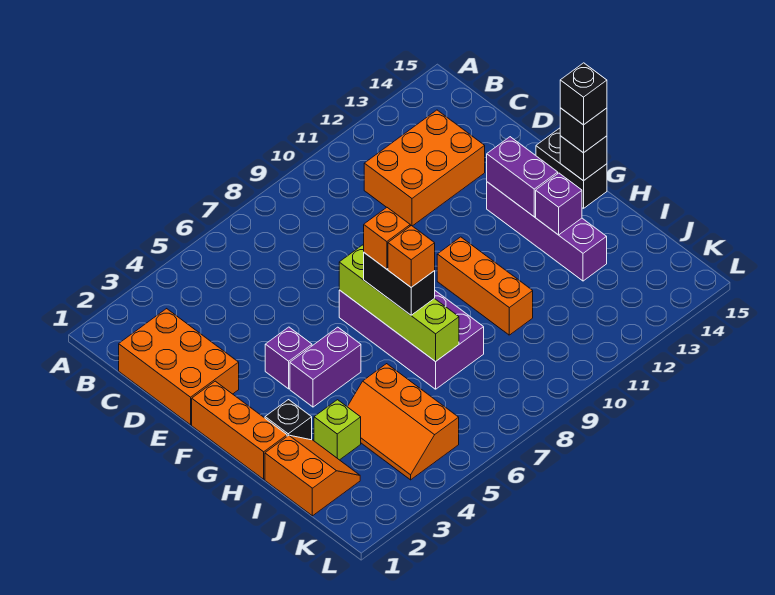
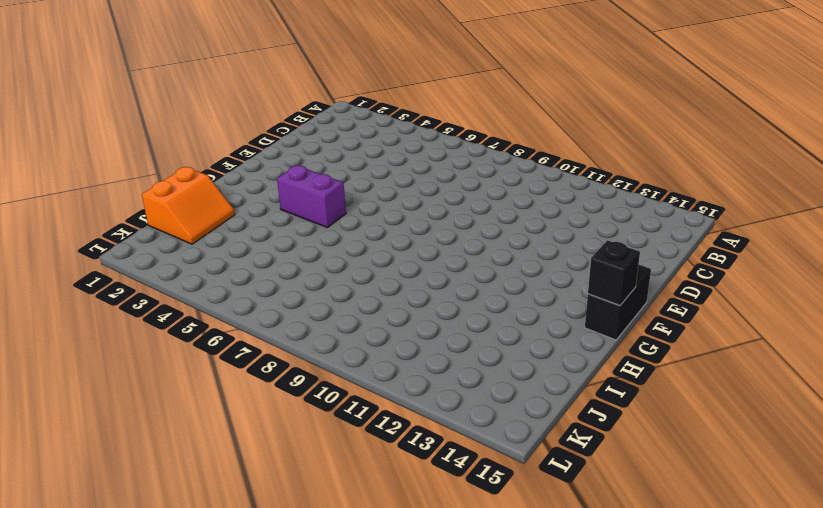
none -> orange 2x3 brick [119,309,239,425]
none -> orange 2x3 brick [364,110,485,226]
none -> orange 1x3 brick [192,381,287,479]

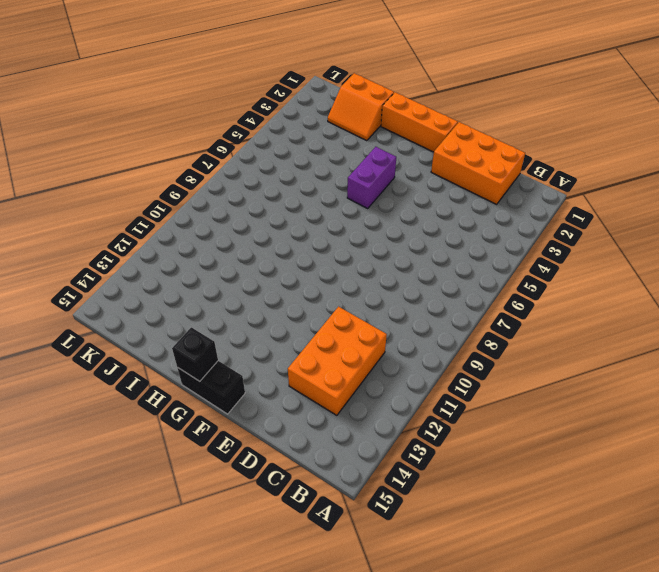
none -> purple 1x1 brick [265,327,312,389]
none -> purple 2x4 brick [339,290,484,389]
none -> purple 1x4 brick [487,182,607,281]

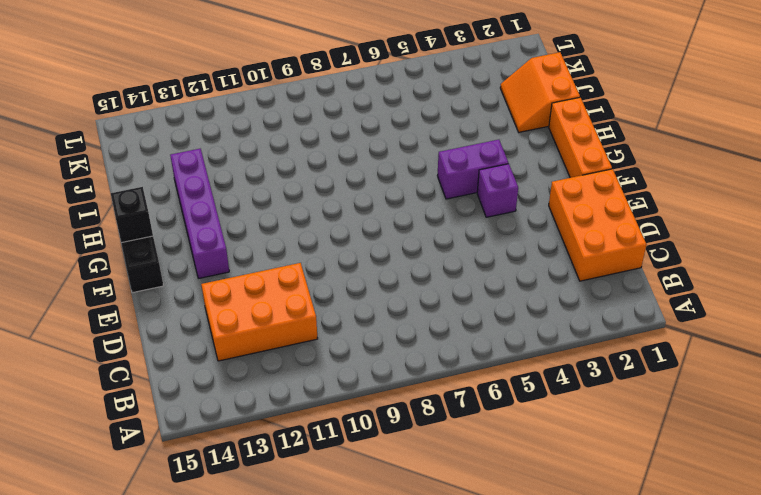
none -> purple 2x4 brick [339,290,484,389]
none -> orange 1x3 brick [437,237,533,335]
none -> black 1x1 brick [265,400,312,440]

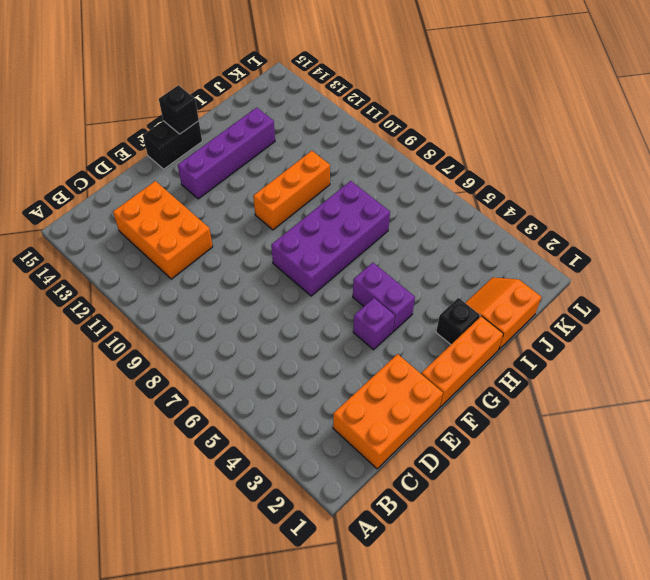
none -> lime 1x1 brick [314,400,361,460]
none -> orange 2x3 slope [347,364,459,480]
none -> lime 1x4 brick [339,245,459,362]

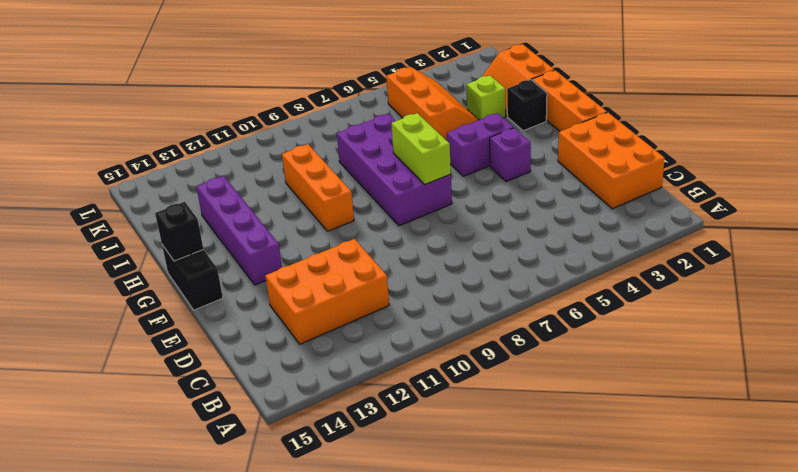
lime 1x2 brick [391,113,451,185] -> lime 1x4 brick [339,245,459,362]
none -> purple 1x2 brick [487,137,558,217]
none -> purple 1x1 brick [536,173,582,235]
none -> black 1x2 brick [364,253,435,315]

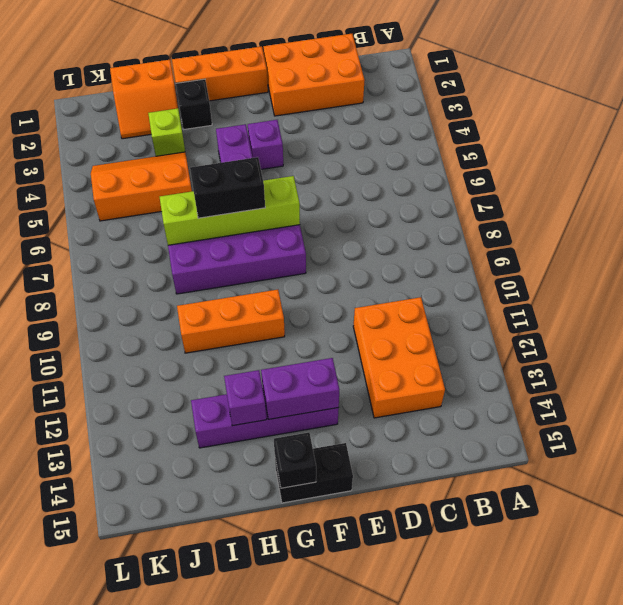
none -> black 1x1 brick [560,108,607,153]
none -> orange 1x1 brick [364,207,410,269]
none -> black 1x1 brick [560,63,607,125]

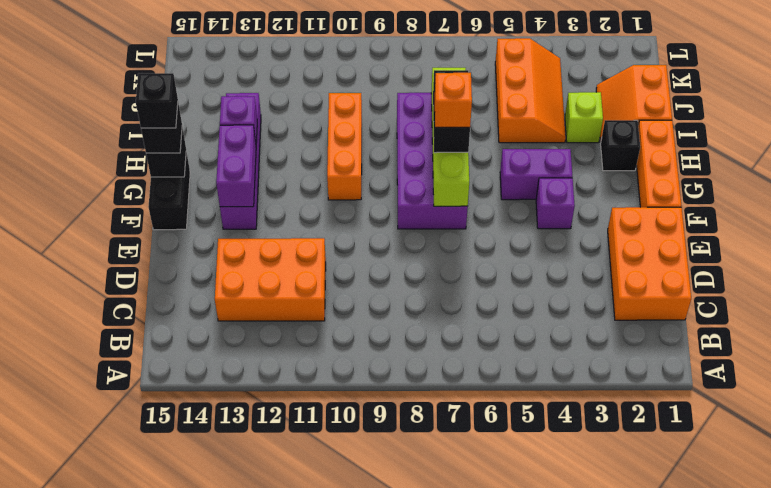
none -> orange 1x1 brick [388,226,435,287]

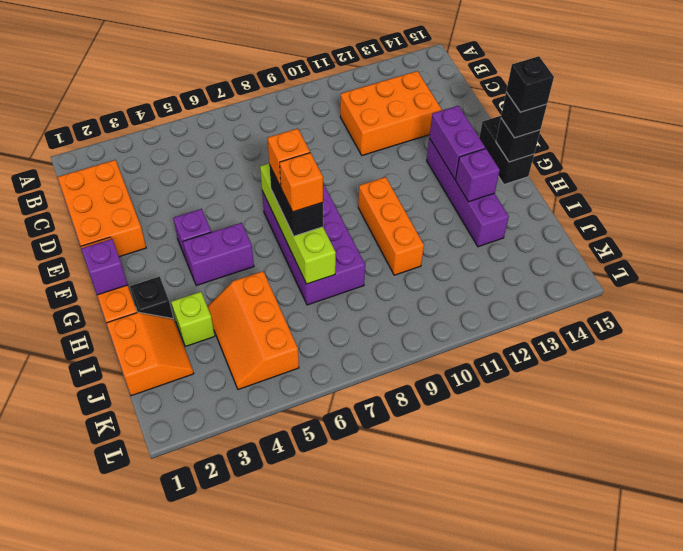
purple 1x1 brick [81,239,127,295] -> none

